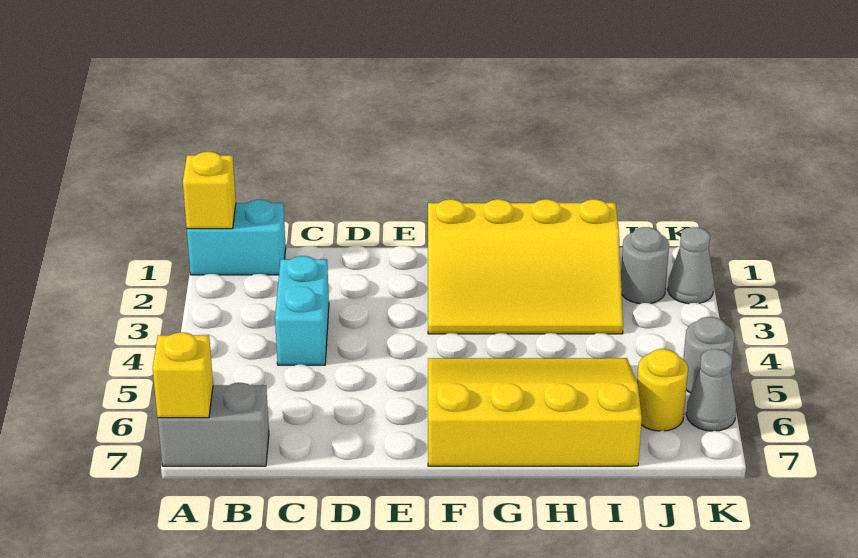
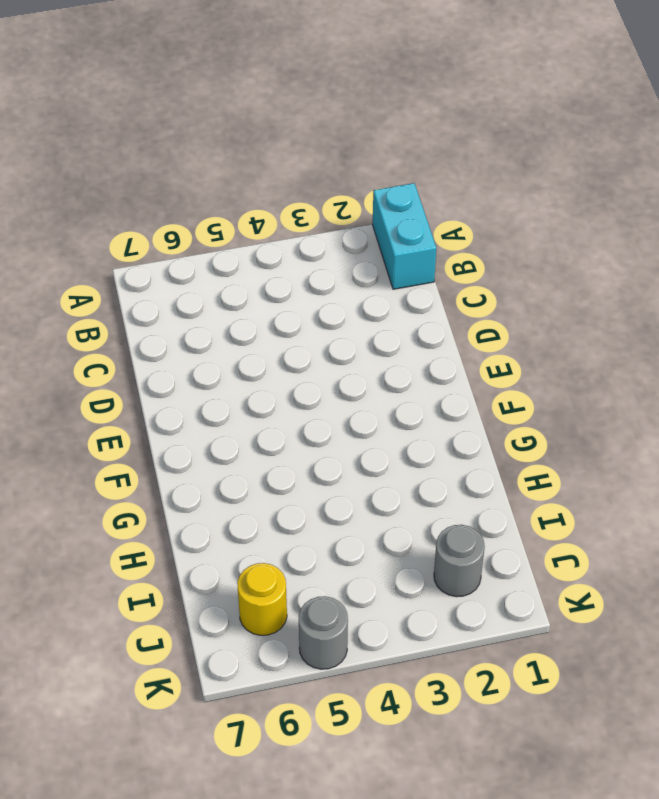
none -> grey 1x2 brick [158,383,269,466]
none -> cyan 1x2 brick [275,256,329,365]
none -> yellow 3x4 slope [428,199,623,334]

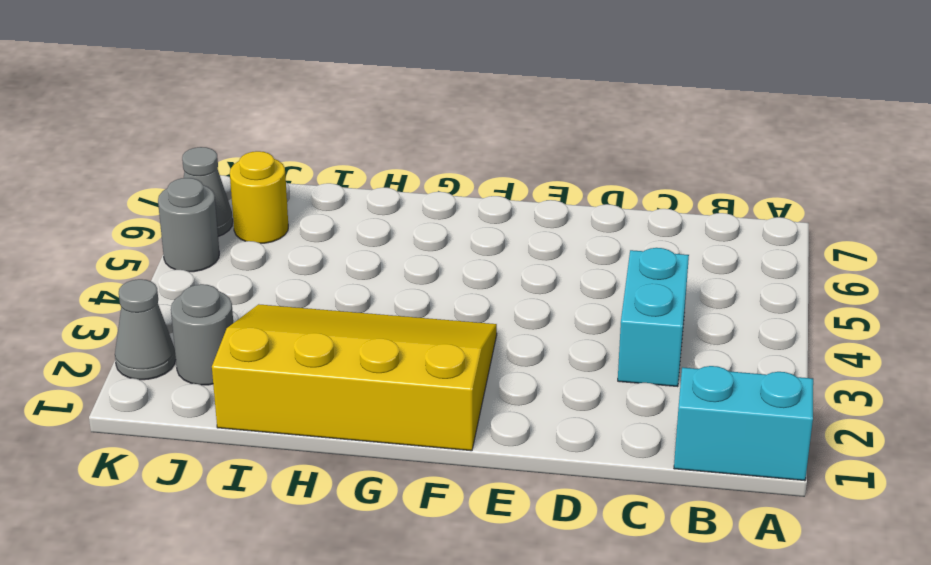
none -> grey 1x2 brick [158,383,269,466]
none -> yellow 3x4 slope [428,358,642,466]
none -> yellow 1x1 brick [183,152,236,229]

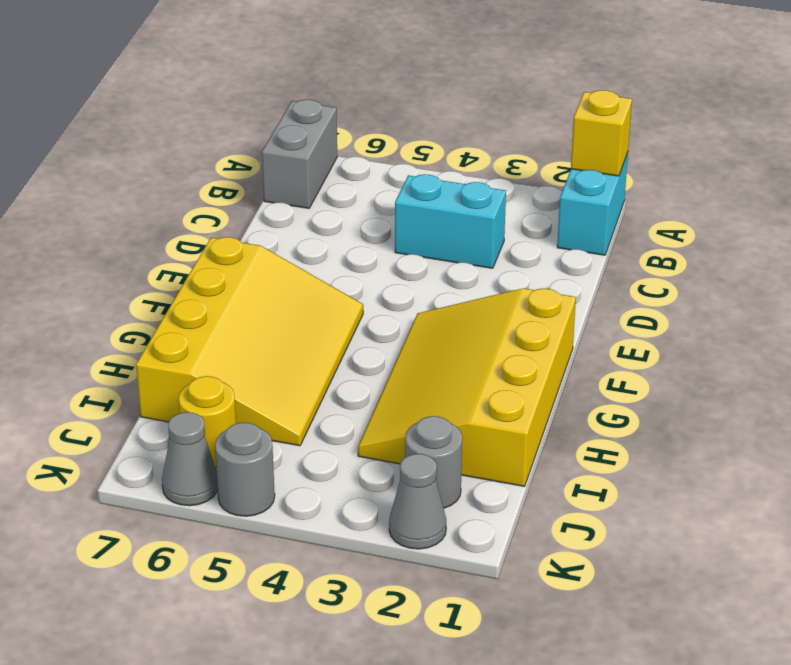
none -> yellow 1x1 brick [153,332,213,418]

